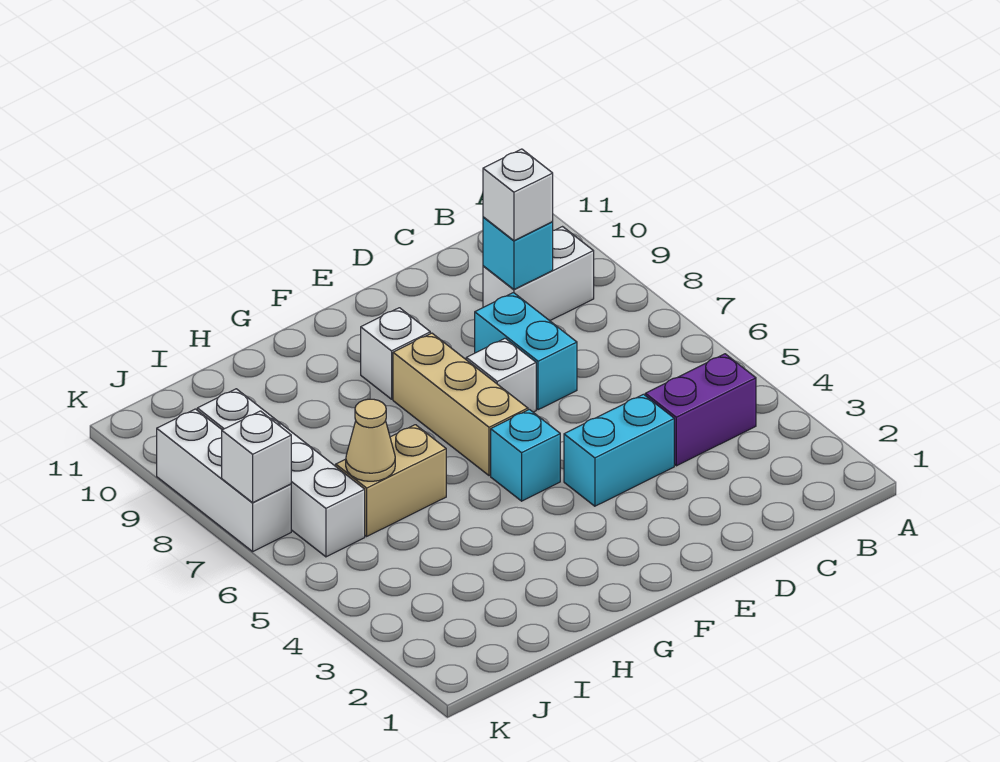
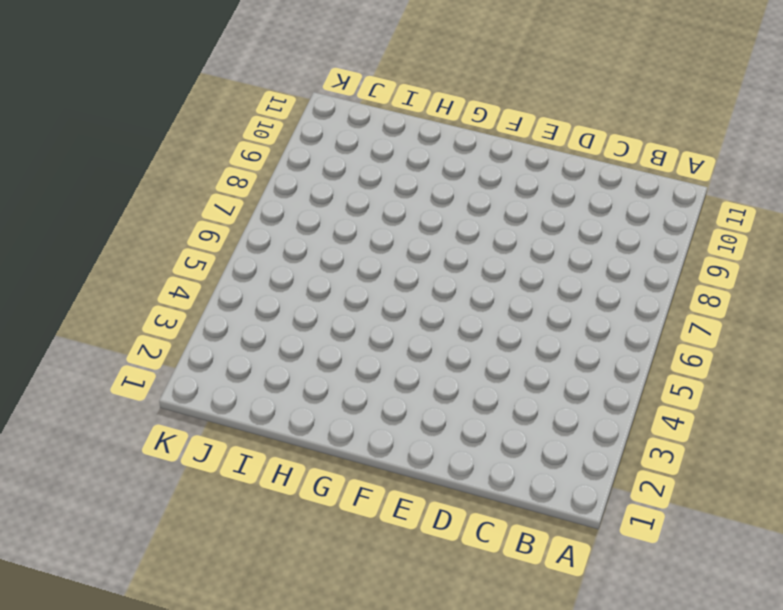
none -> purple 1x2 brick [645,354,756,466]
none -> white 1x2 brick [483,227,594,321]
none -> cyan 1x2 brick [564,394,674,506]

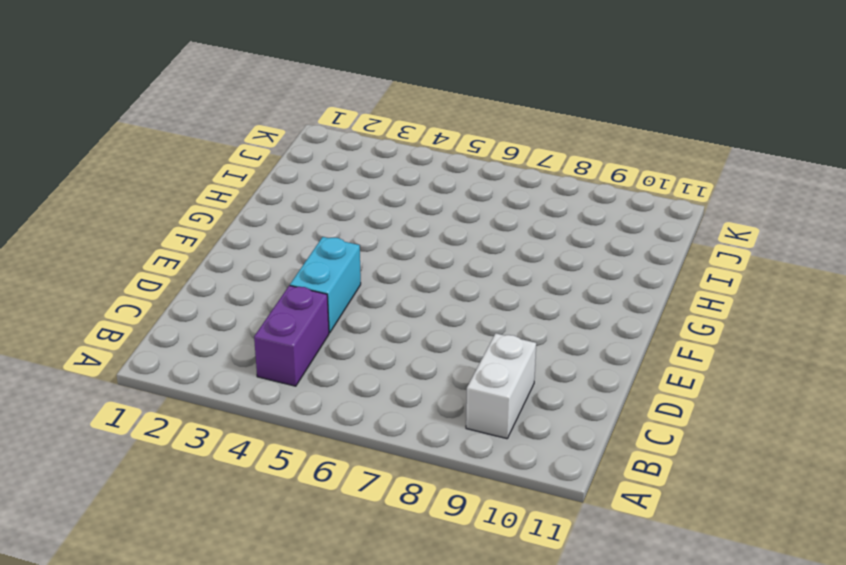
none -> cyan 1x2 brick [475,293,577,410]
none -> white 1x1 brick [466,338,536,412]
none -> cyan 1x1 brick [491,409,560,501]

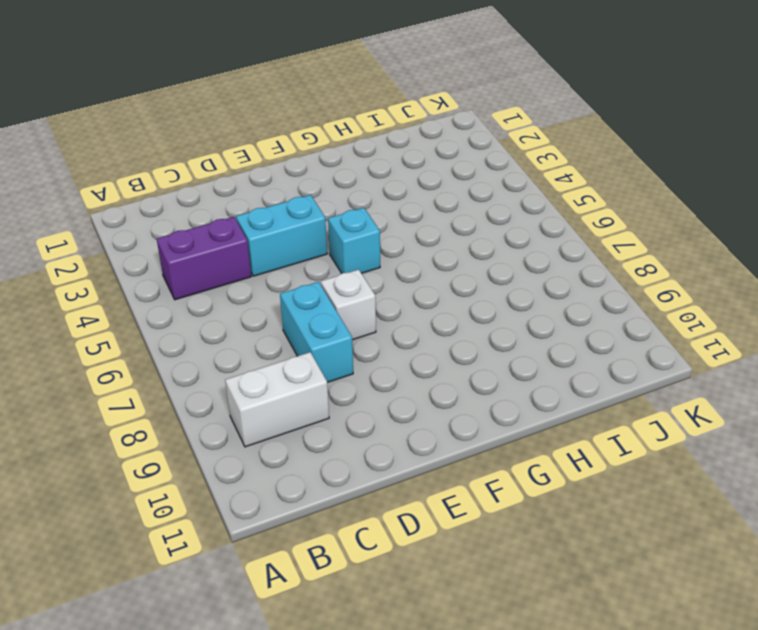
none -> tan 1x3 brick [393,333,528,476]
none -> white 1x1 brick [361,308,430,399]
none -> tan 1x2 brick [336,425,446,536]

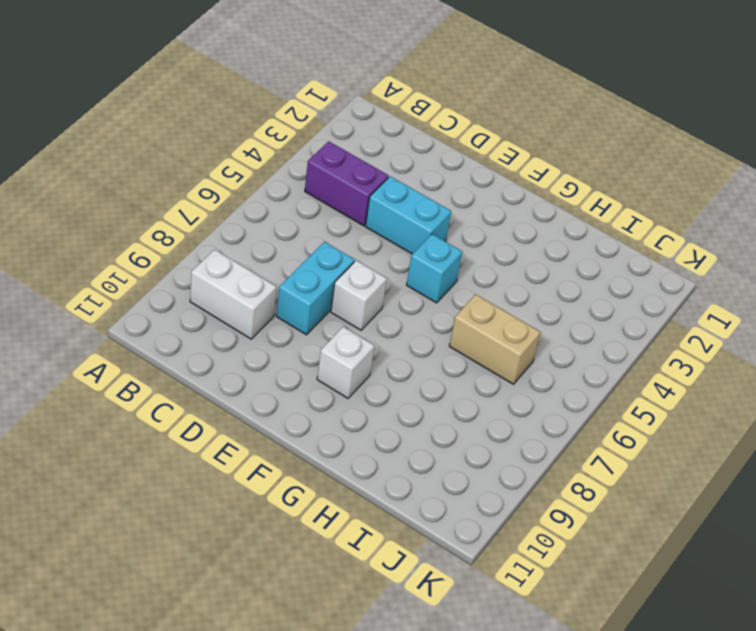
none -> tan 1x3 brick [393,333,528,476]
none -> white 1x4 brick [197,389,365,557]
none -> white 1x3 brick [157,409,291,551]

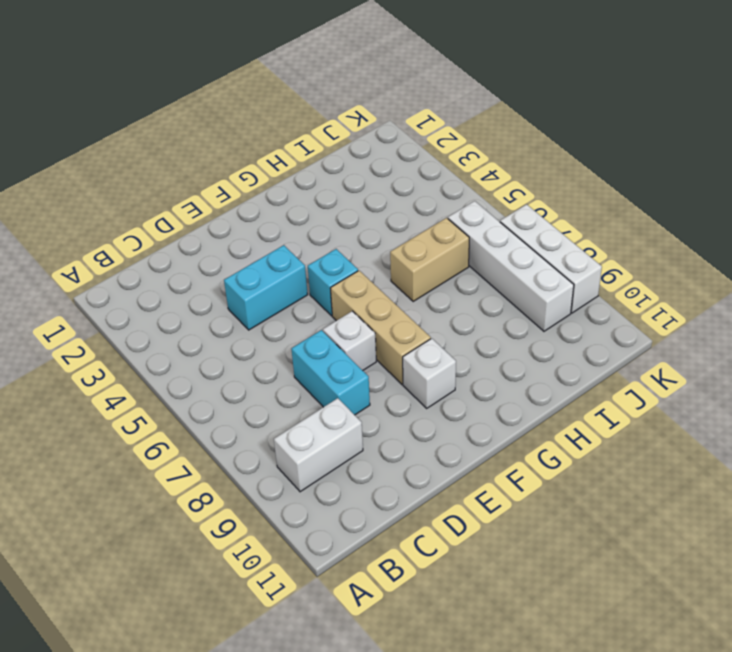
none -> purple 1x2 brick [645,354,756,466]
none -> cyan 1x1 brick [483,217,553,289]
none -> tan 1x1 cone [346,399,395,481]

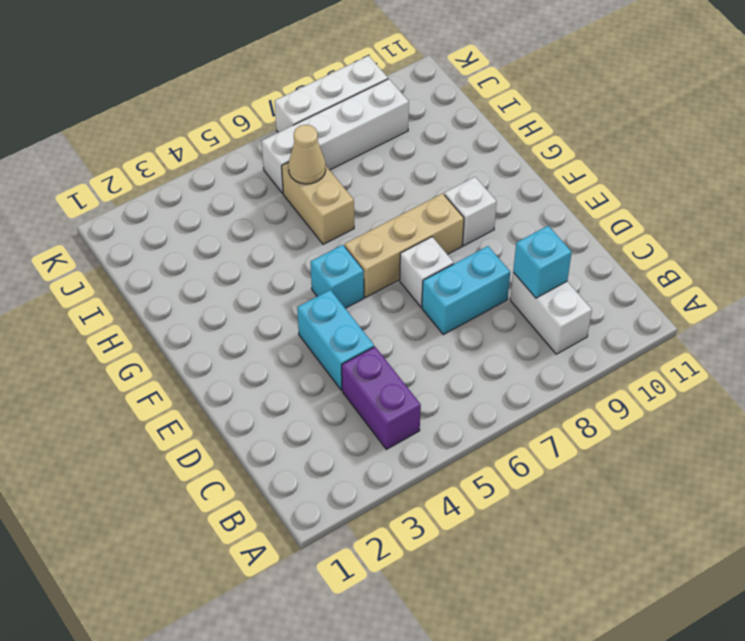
none -> white 1x1 brick [222,411,291,503]
none -> white 1x1 brick [483,149,553,241]

